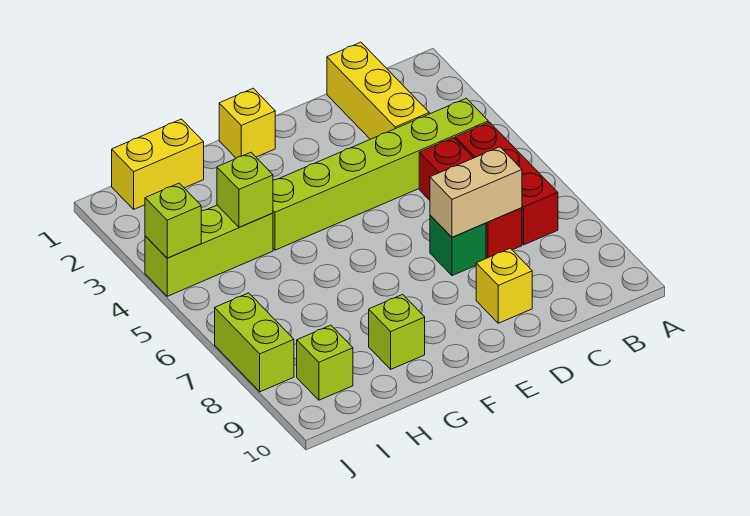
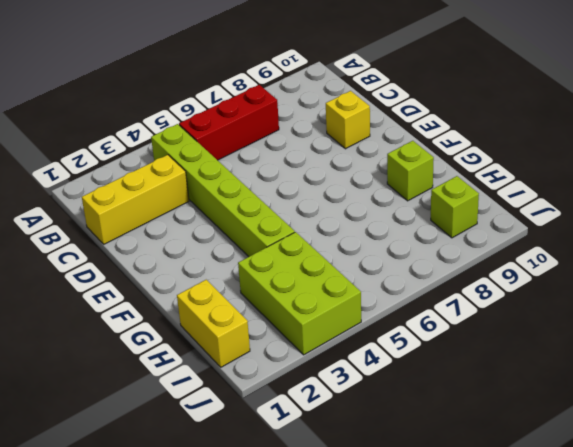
lime 2x3 brick [238,232,361,355] -> lime 1x3 brick [145,205,273,296]
none -> red 1x3 brick [419,138,522,258]
none -> green 1x1 brick [430,215,486,276]
none -> yellow 1x1 brick [219,88,275,158]

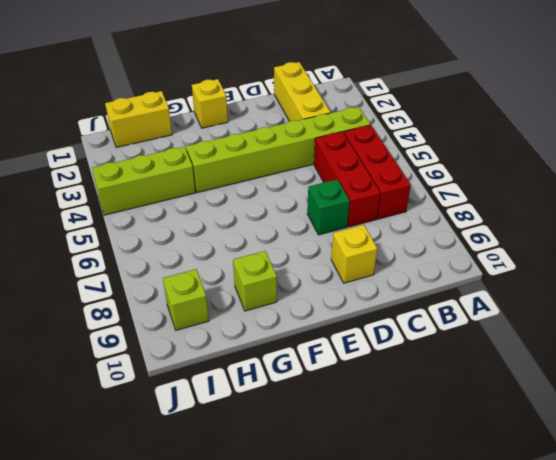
none -> lime 1x2 brick [215,293,294,392]
none -> tan 1x2 brick [430,147,522,237]
none -> lime 1x1 brick [217,152,273,227]

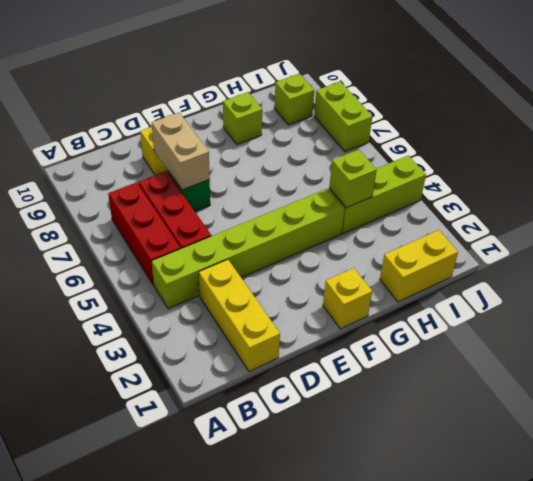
tan 1x2 brick [152,112,210,190] -> tan 1x2 brick turned to [430,147,522,237]
none -> lime 1x1 brick [145,183,201,258]

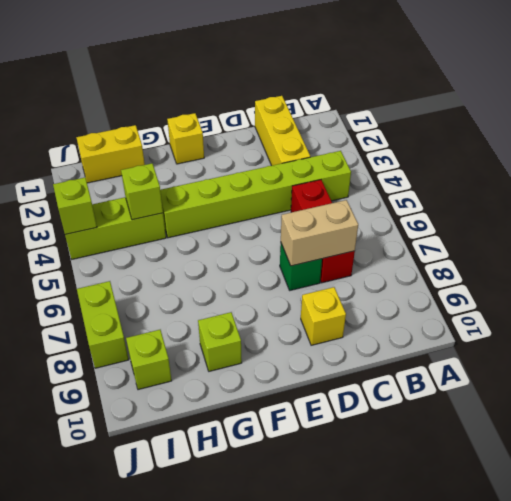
none -> red 1x3 brick [455,122,558,245]

